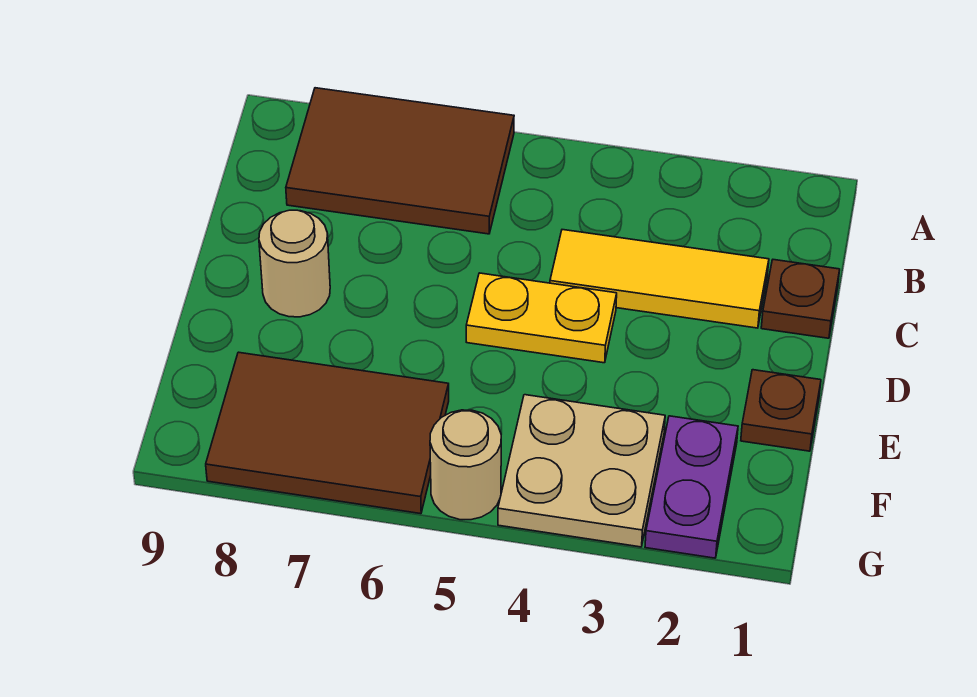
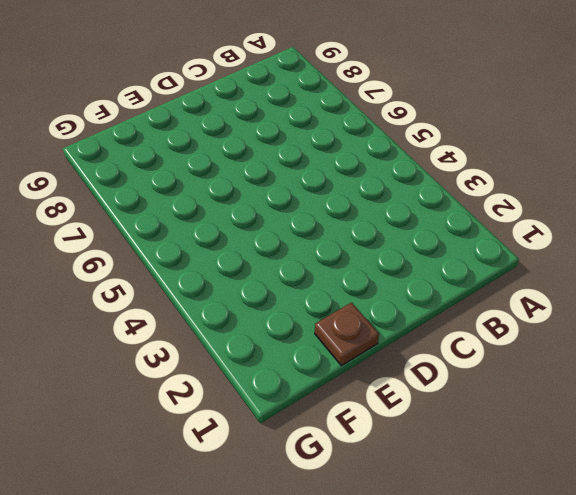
none -> brown 2x3 tile [286,88,514,234]
none -> brown 1x1 plate [761,260,840,338]

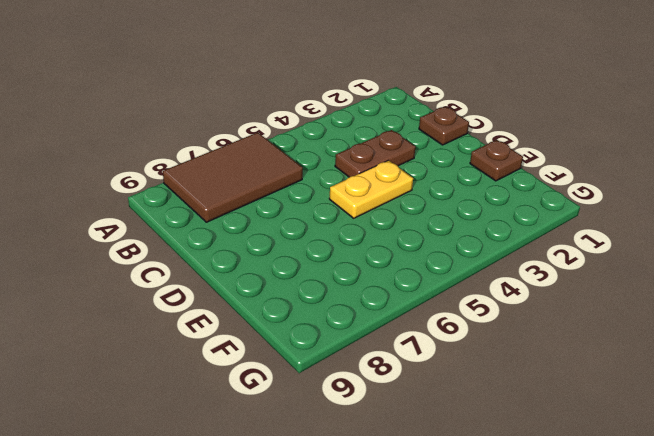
brown 1x2 plate [335,130,416,177] -> yellow 1x3 tile [550,230,769,328]
none -> tan 1x1 round brick [259,210,330,317]
none -> purple 1x2 plate [645,416,738,558]

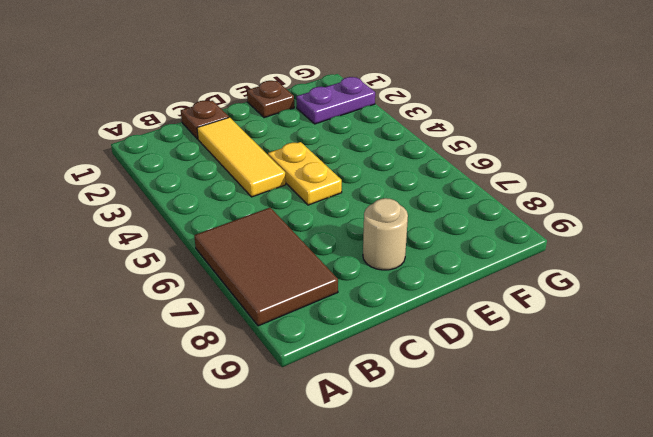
none -> tan 2x2 plate [498,395,665,547]
none -> brown 2x3 tile [206,352,449,514]

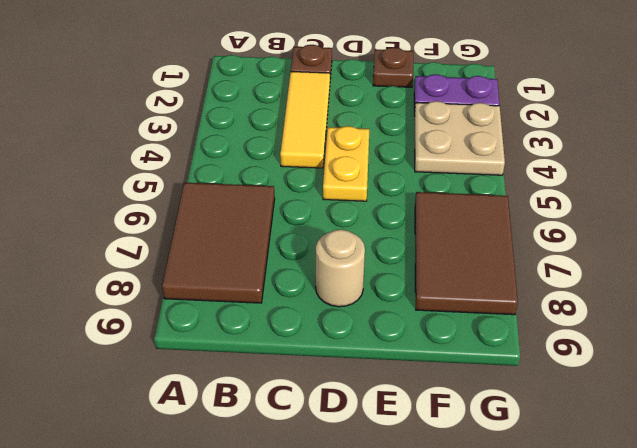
none -> tan 1x1 round brick [430,410,501,520]

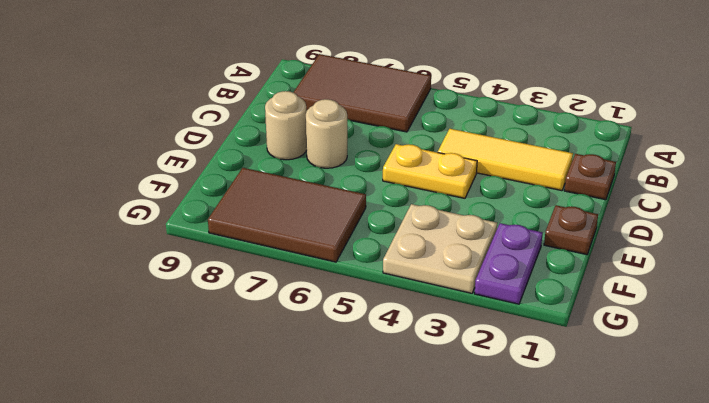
tan 1x1 round brick [306,99,347,168] -> tan 1x1 round brick moved to [430,410,501,520]

